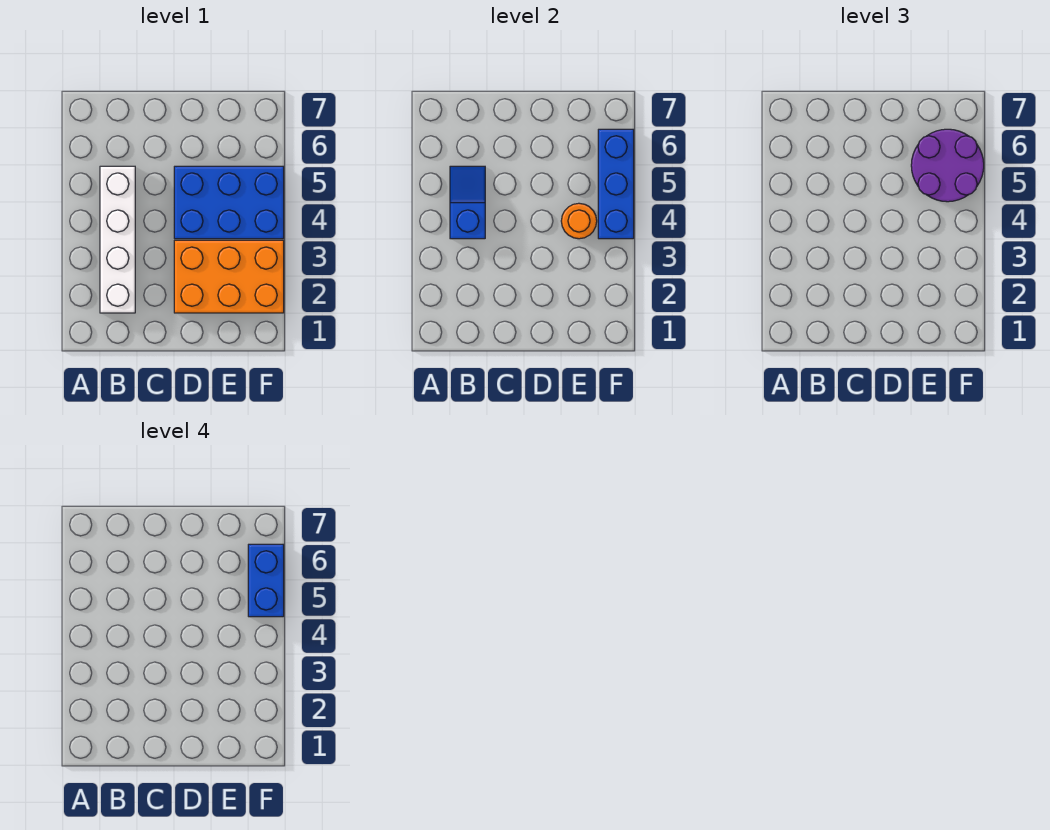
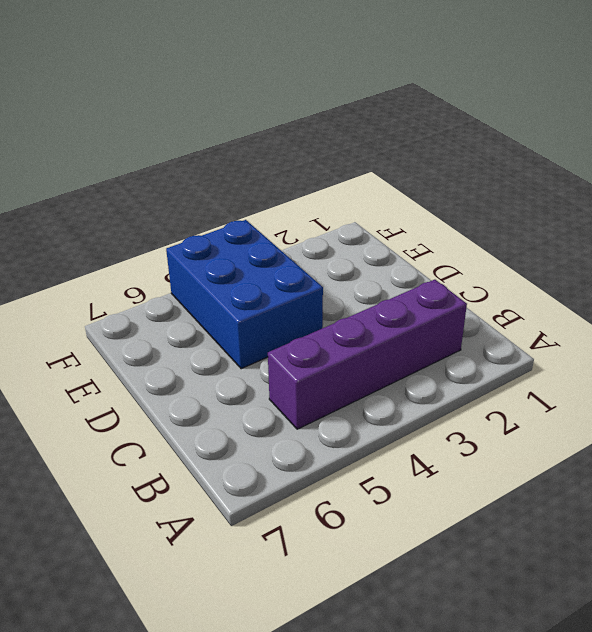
purple 1x4 brick [268,280,467,429] -> white 1x4 brick [100,166,135,313]
none -> orange 2x3 brick [174,240,284,313]
none -> blue 1x2 slope [450,166,485,239]

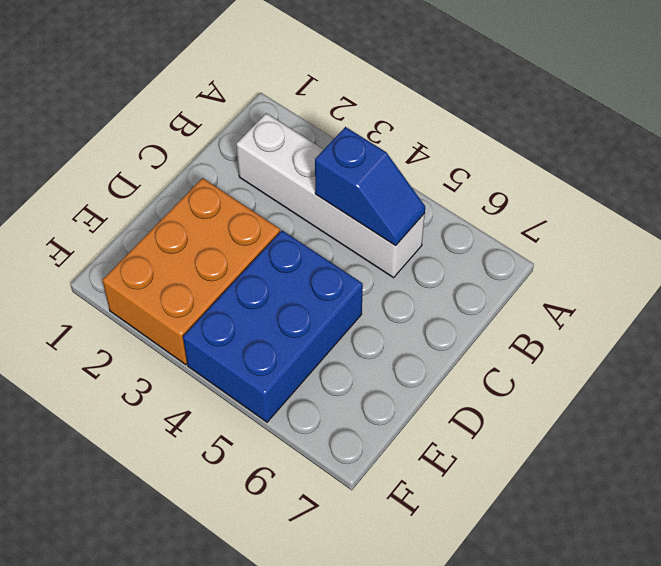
none -> orange 1x1 round brick [561,203,597,239]
none -> blue 1x3 brick [598,129,634,239]

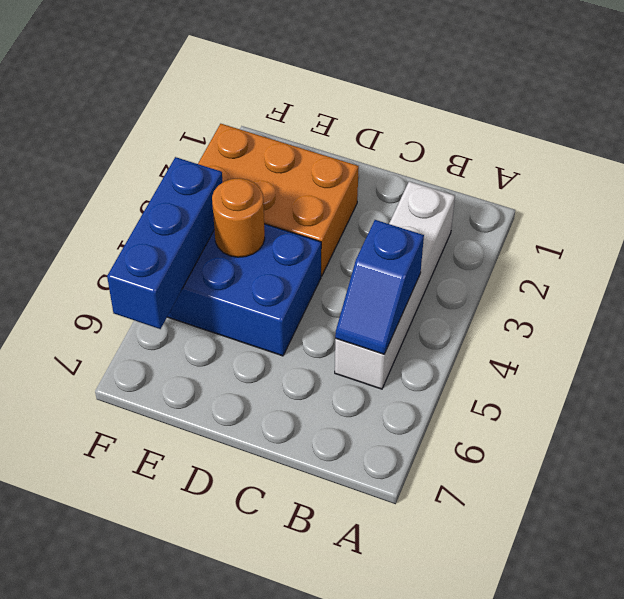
none -> purple 2x2 round brick [911,129,984,202]
none -> blue 1x2 brick [248,544,284,617]

